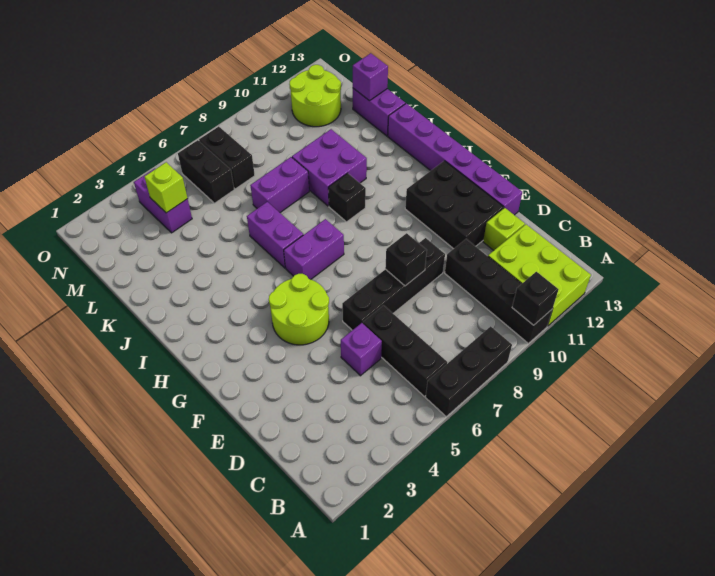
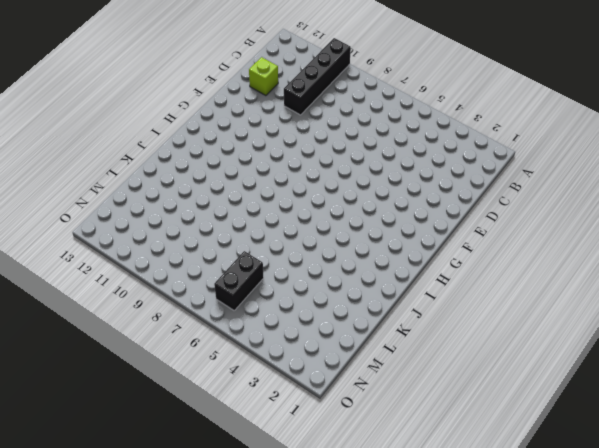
none -> black 1x3 brick [426,326,512,416]
none -> lime 2x3 brick [488,224,591,326]
none -> black 1x3 brick [363,305,447,396]

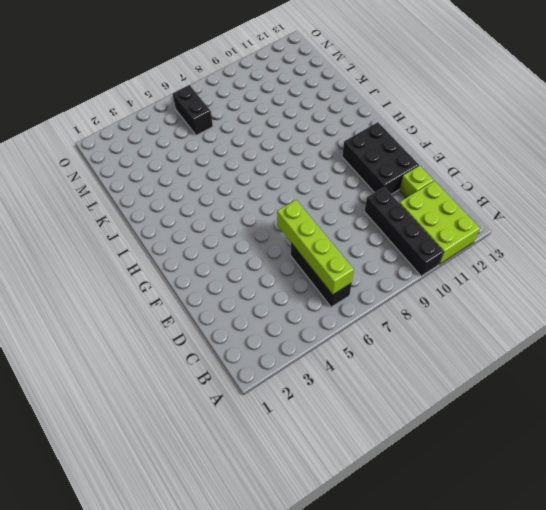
lime 1x4 brick [277,200,354,295] -> none
none -> black 1x3 brick [426,326,512,416]
none -> purple 1x1 brick [341,323,382,376]
none -> black 1x4 brick [342,238,445,330]

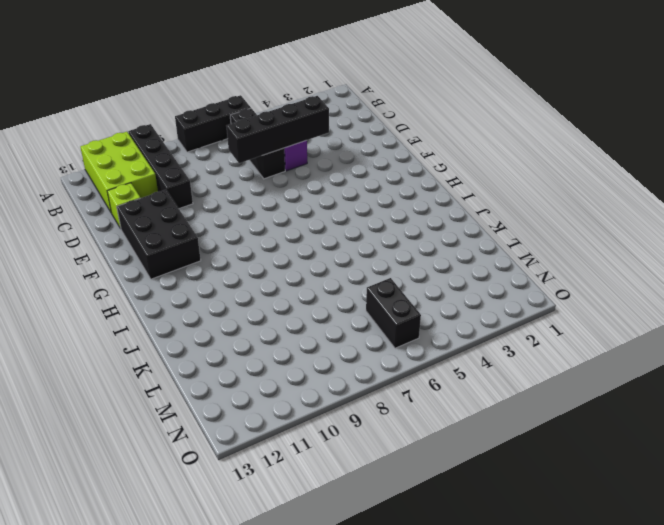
black 1x4 brick [227,96,329,163] -> black 1x4 brick moved to [342,238,445,330]
none -> purple 1x6 brick [388,103,522,215]
none -> lime 2x2 round brick [269,274,329,345]
none -> purple 1x2 brick [284,219,344,279]

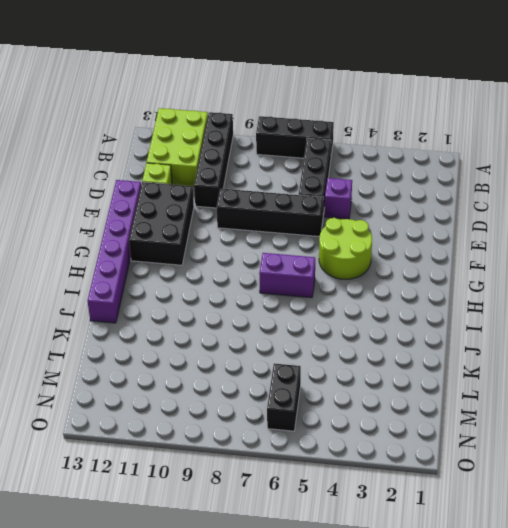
none -> purple 1x2 brick [247,202,303,268]
none -> black 1x1 brick [328,173,366,222]
none -> purple 2x2 brick [292,129,367,206]

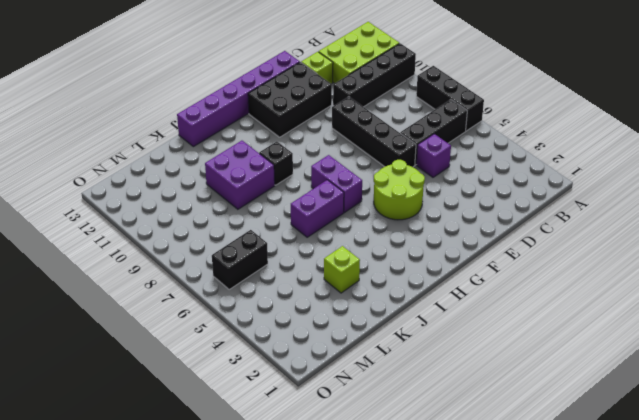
lime 1x1 brick [324,246,360,293] -> lime 1x1 brick moved to [144,162,188,213]
none -> purple 1x2 brick [250,157,309,213]
none -> purple 1x2 brick [353,88,405,136]
none -> purple 1x2 brick [134,168,192,233]

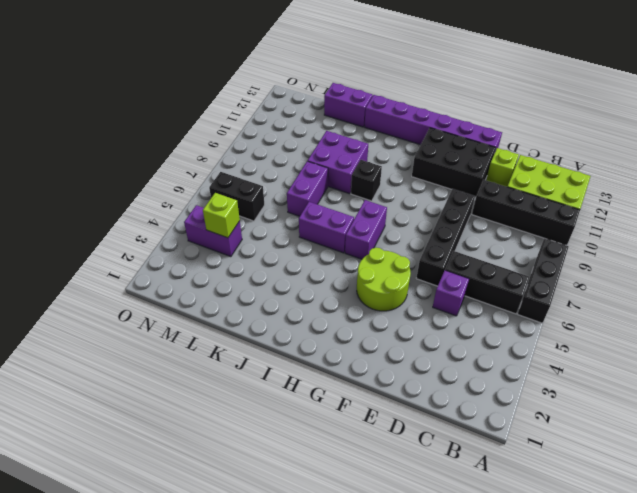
none -> black 1x2 brick [199,127,255,189]
none -> lime 2x2 round brick [290,65,341,127]
none -> black 1x1 brick [512,272,558,325]

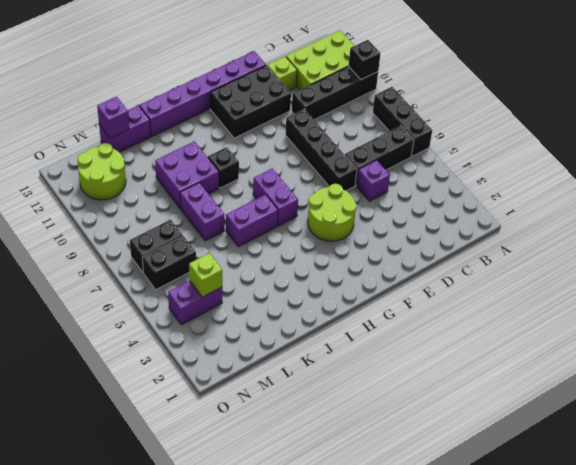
none -> black 1x1 brick [385,233,427,286]

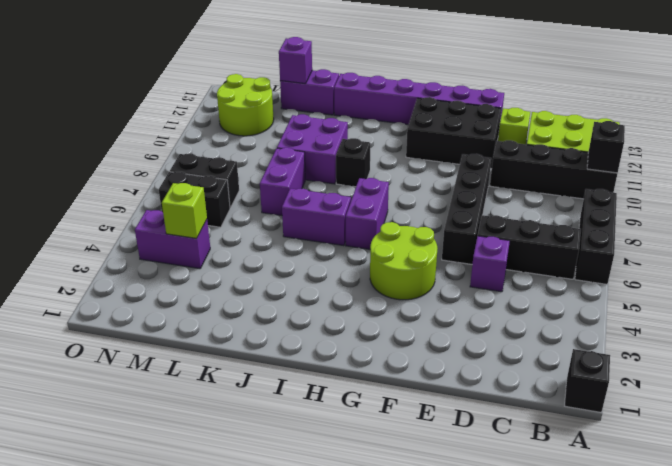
black 1x1 brick [565,349,610,412] -> black 1x1 brick moved to [385,233,427,286]

